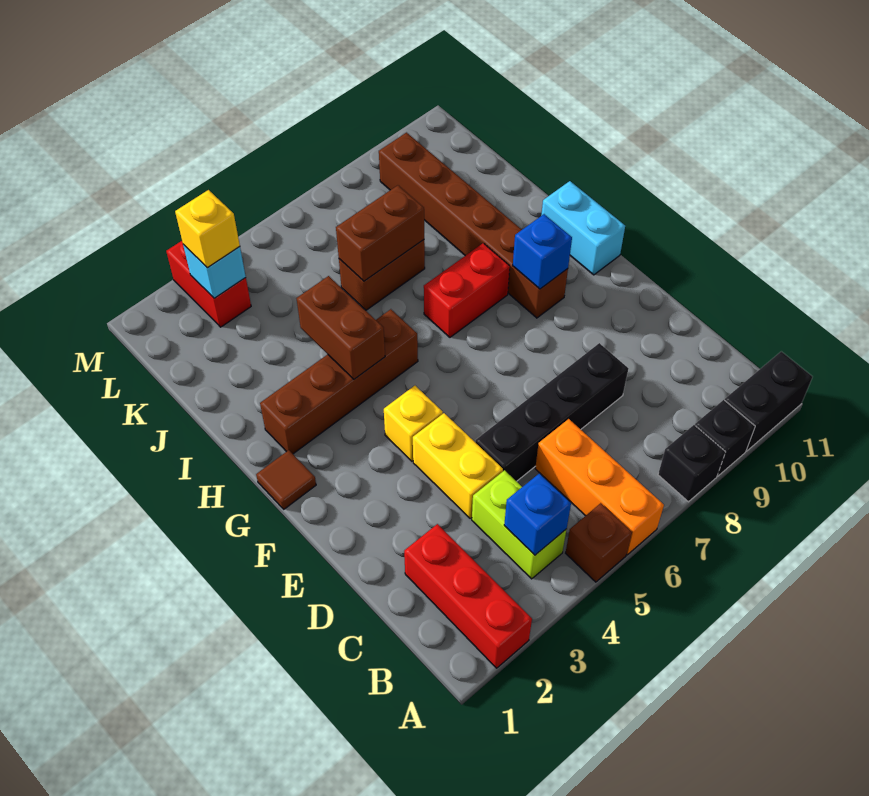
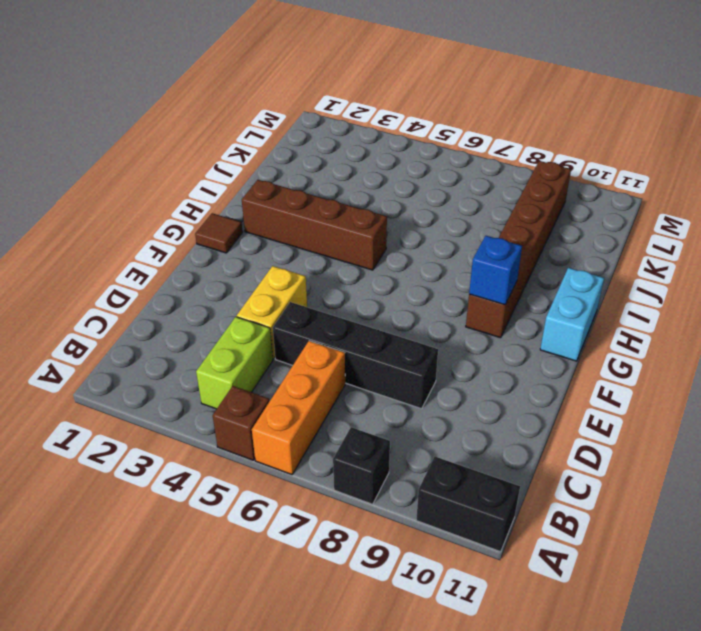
none -> red 1x3 brick [404,524,532,668]
none -> black 1x1 brick [695,400,755,476]
none -> yellow 1x1 brick [384,386,443,461]

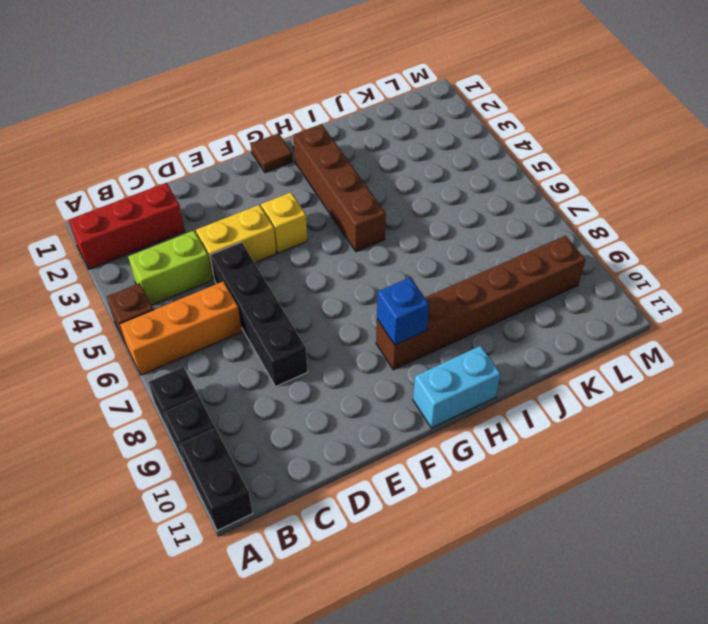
none -> red 1x2 brick [424,243,510,337]
none -> brown 1x2 brick [339,240,425,310]
none -> red 1x2 brick [166,241,251,327]

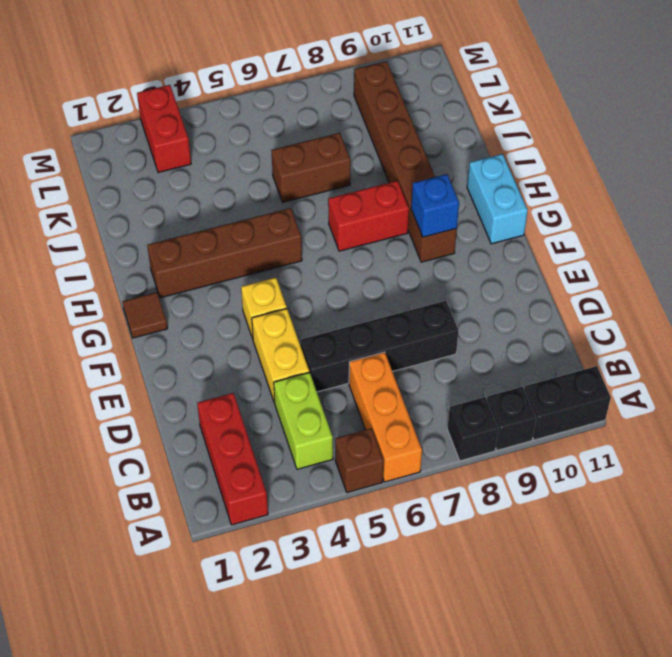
none -> blue 1x1 brick [504,473,571,555]
none -> brown 1x2 brick [296,276,385,379]
none -> brown 1x2 brick [336,185,424,281]

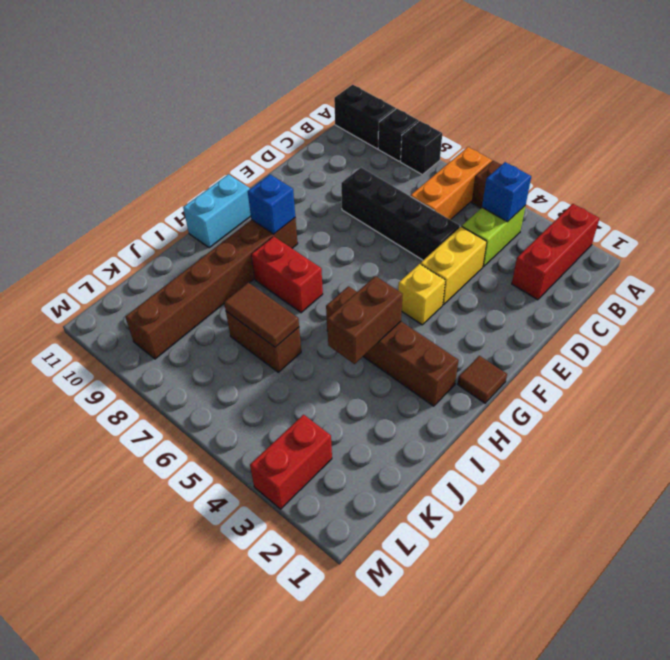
brown 1x2 tile [224,283,299,347] -> brown 1x2 brick [336,185,424,281]
none -> cyan 1x1 brick [183,244,246,298]
none -> yellow 1x1 brick [175,190,240,268]

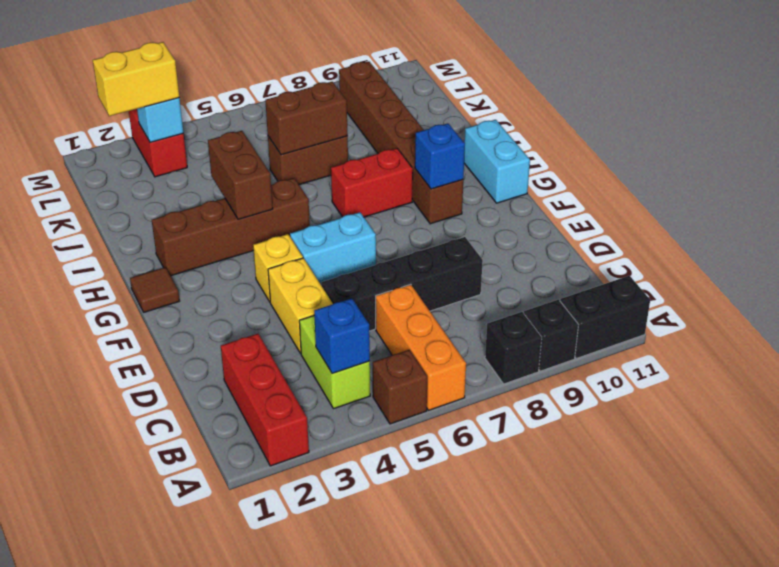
cyan 1x2 brick [290,212,376,284] -> none
yellow 1x2 brick [93,42,179,116] -> yellow 1x1 brick [175,190,240,268]

